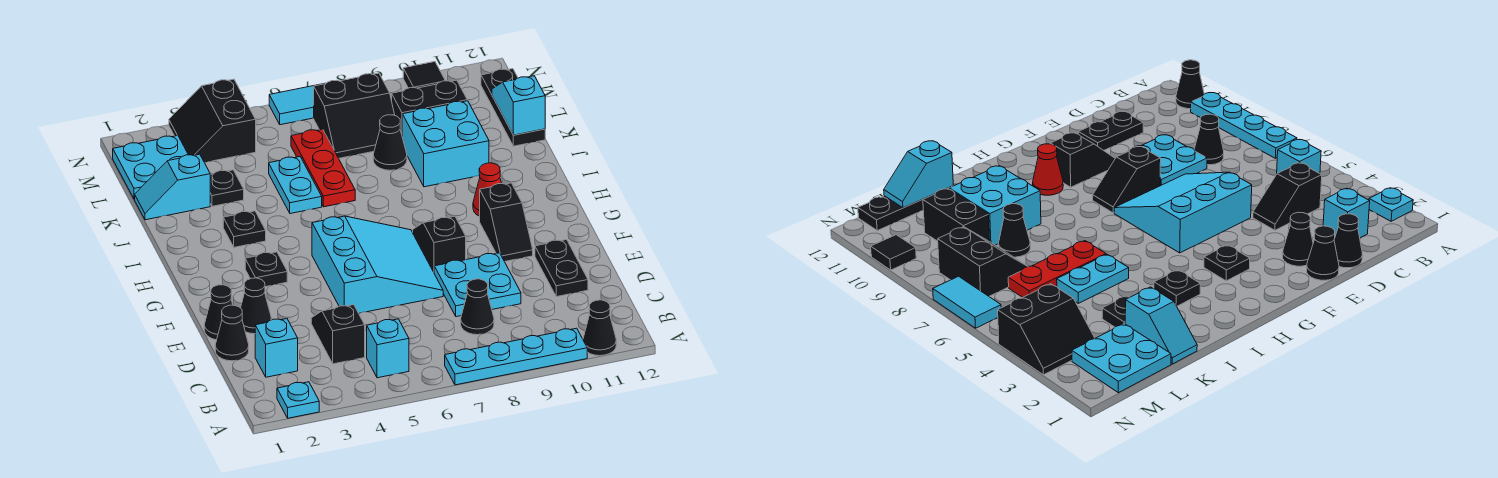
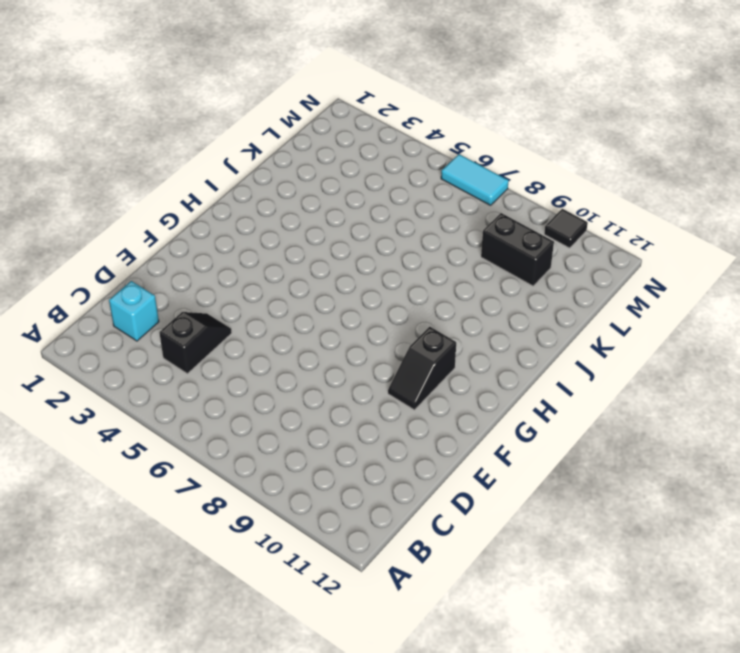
none -> cyan 1x1 plate [277,382,319,418]
none -> cyan 1x4 plate [445,328,587,385]
none -> black 1x1 cone [583,300,616,356]
none -> cyan 1x1 brick [367,319,409,378]

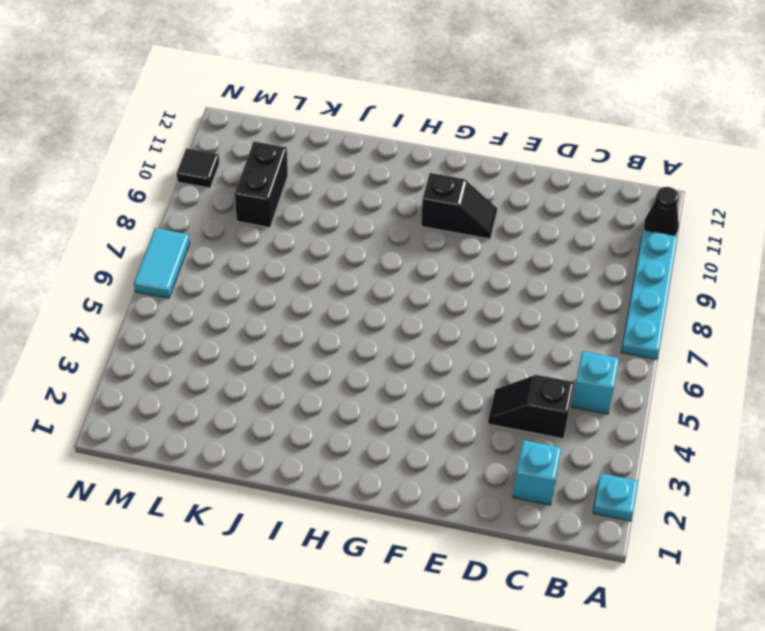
none -> black 1x1 cone [461,279,494,335]
none -> black 1x1 cone [215,305,249,361]
none -> cyan 2x2 plate [434,253,521,317]
none -> black 1x2 plate [535,240,588,297]

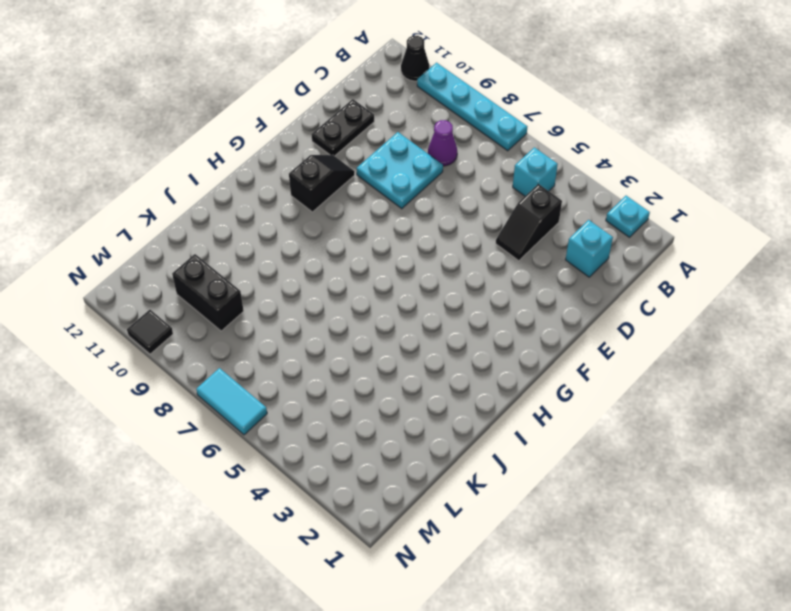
purple 1x1 cone [428,120,457,166] -> black 1x1 cone [461,279,494,335]
none -> black 1x1 cone [215,305,249,361]
none -> black 1x1 cone [204,285,233,340]
none -> black 1x1 cone [241,278,271,334]
none -> cyan 3x3 slope [312,216,443,313]

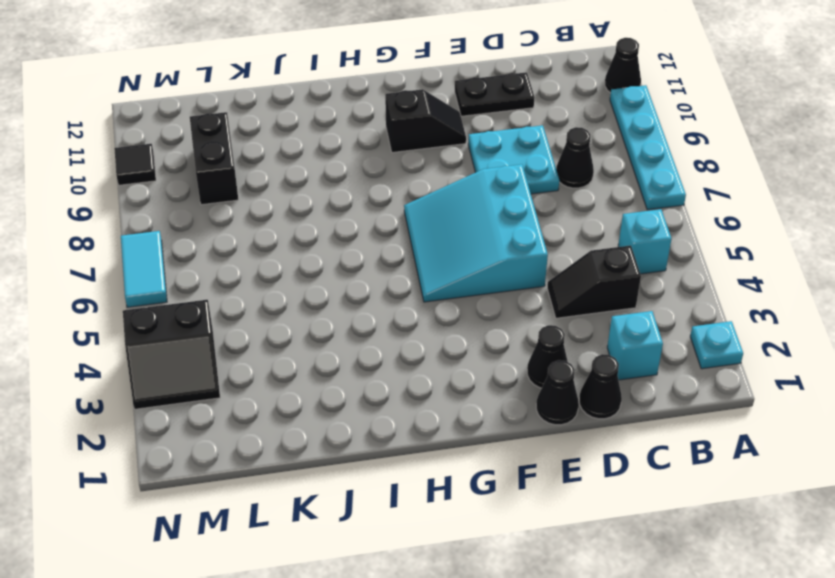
cyan 3x3 slope [404,164,548,302] -> cyan 3x3 slope turned to [312,216,443,313]
none -> black 1x2 slope [413,216,466,272]
none -> black 1x1 plate [245,252,287,287]
none -> red 1x1 cone [473,163,502,216]
none -> black 1x1 plate [223,211,266,247]

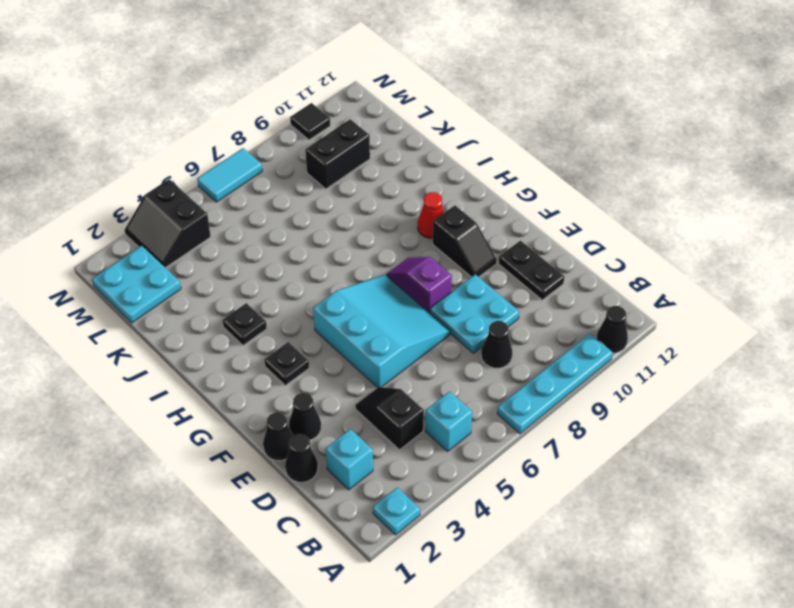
purple 1x2 slope [386,257,452,313] -> black 1x2 slope [413,216,466,272]
none -> cyan 1x2 plate [269,157,322,214]
none -> red 1x3 plate [291,129,355,207]
none -> cyan 2x2 brick [402,101,489,187]
none -> cyan 1x2 slope [135,154,210,220]

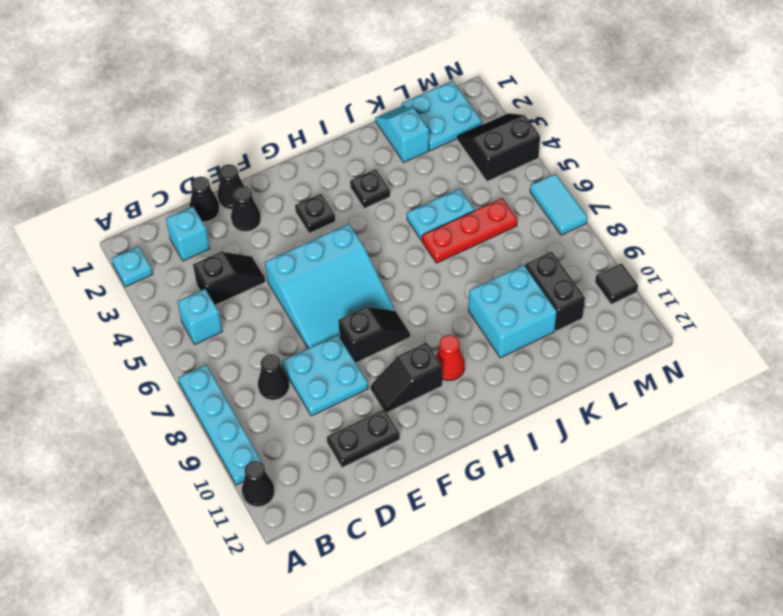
none -> black 1x1 plate [210,170,244,206]
none -> black 1x1 cone [373,115,407,170]
none -> black 1x3 plate [481,69,545,146]
none -> black 2x2 slope [314,73,395,158]

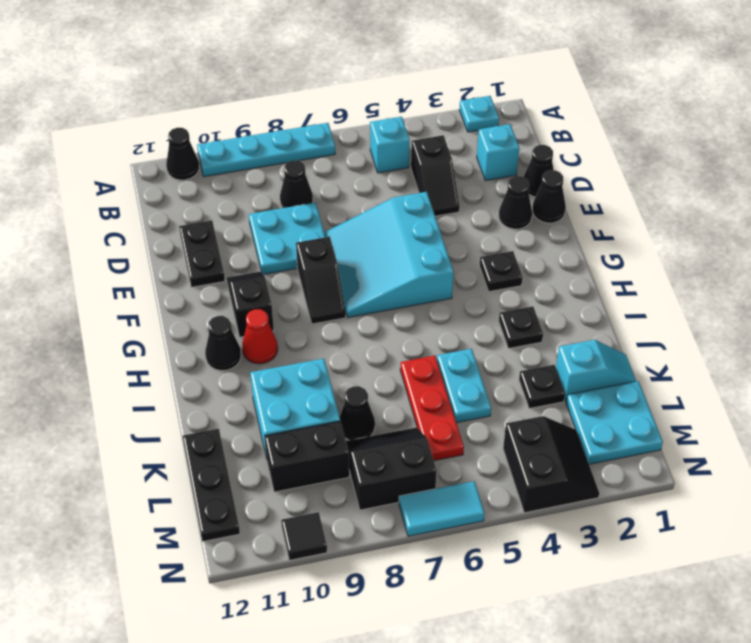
black 1x1 cone [205,316,241,371] -> none
none -> cyan 1x2 slope [492,76,545,135]

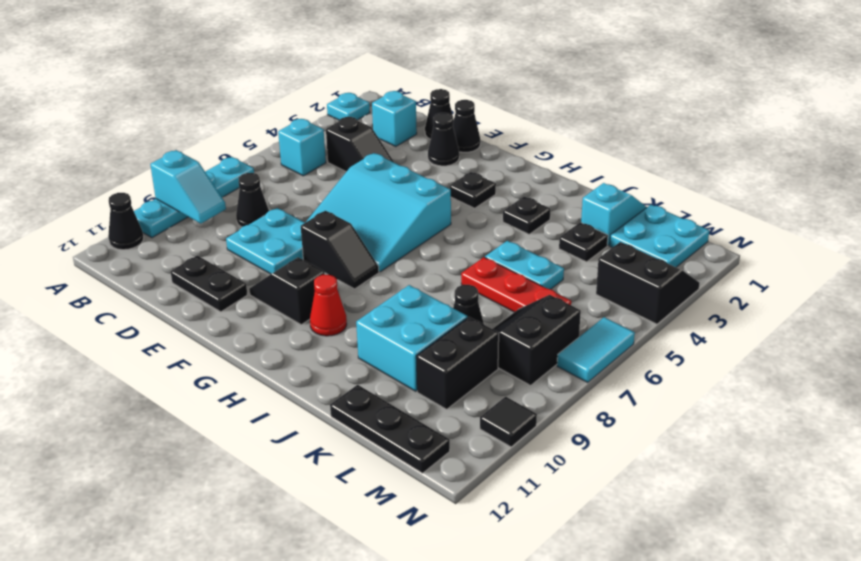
cyan 1x2 slope [150,150,226,224] -> cyan 1x2 slope moved to [492,76,545,135]

